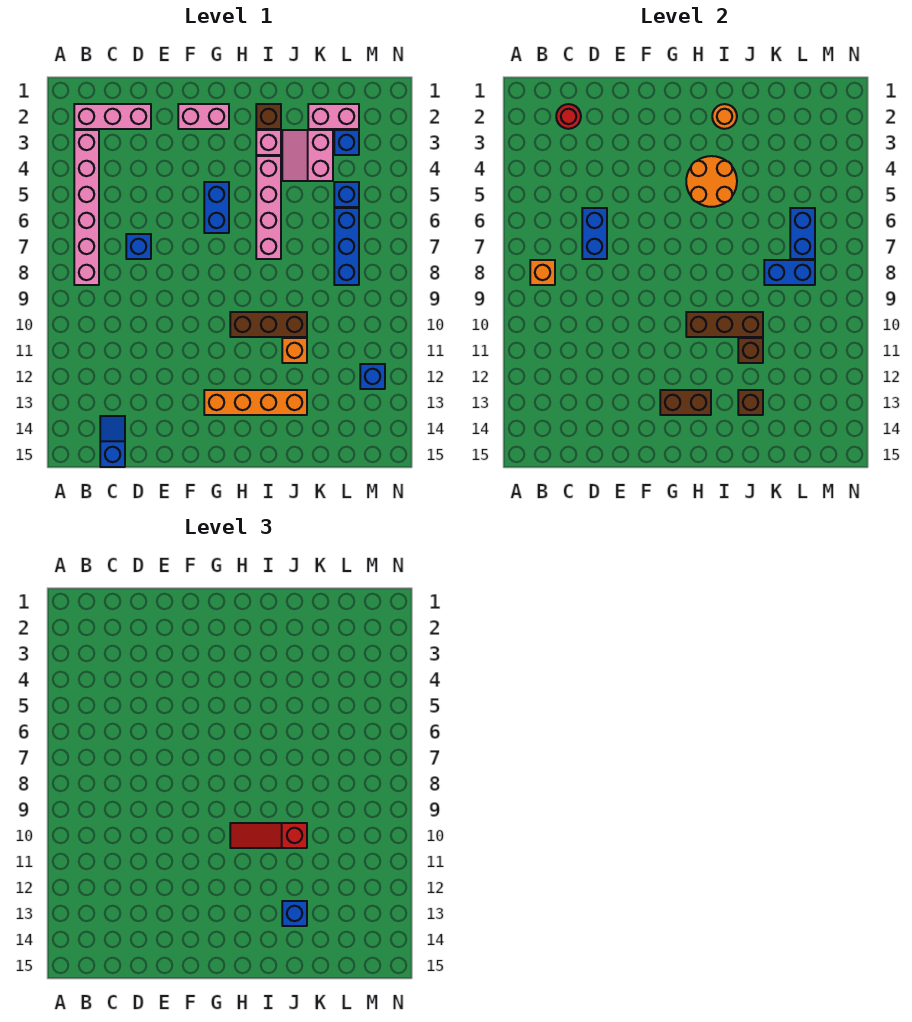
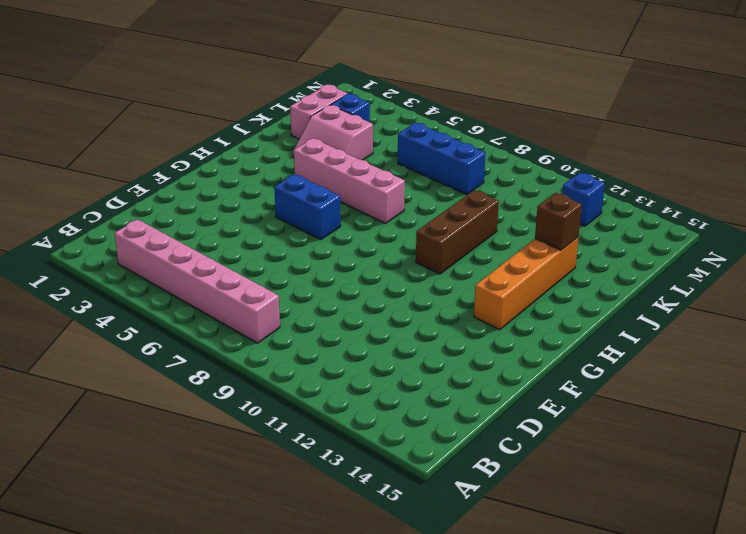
none -> pink 1x3 brick [74,104,151,129]
none -> blue 1x2 slope [100,416,125,467]
none -> blue 1x1 brick [126,234,151,259]
none -> pink 1x2 brick [178,104,229,129]

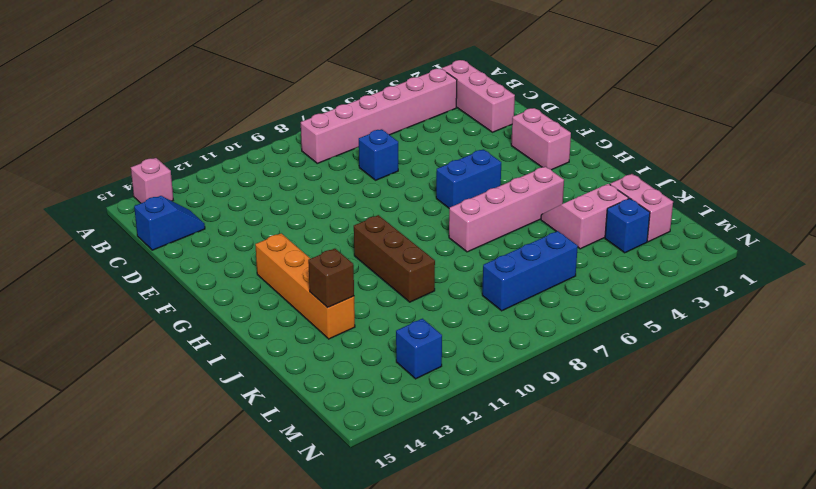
pink 1x1 brick [131,158,173,203] -> pink 1x1 brick moved to [256,130,281,155]
none -> brown 1x1 brick [256,104,281,129]
none -> orange 1x1 brick [282,338,307,363]
none -> blue 1x1 brick [334,182,359,207]
none -> orange 1x1 brick [530,260,555,285]

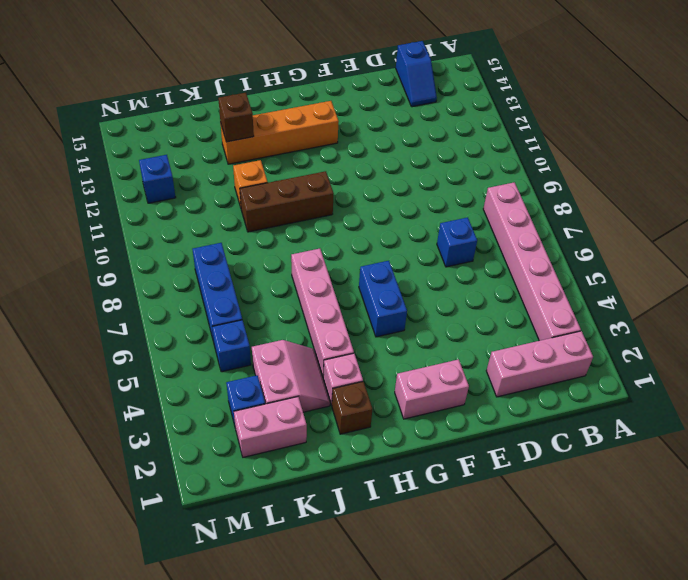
none -> orange 1x1 brick [530,260,555,285]
none -> red 1x1 round brick [556,104,581,129]
none -> blue 1x2 brick [582,208,607,259]
none -> brown 1x2 brick [660,390,711,415]

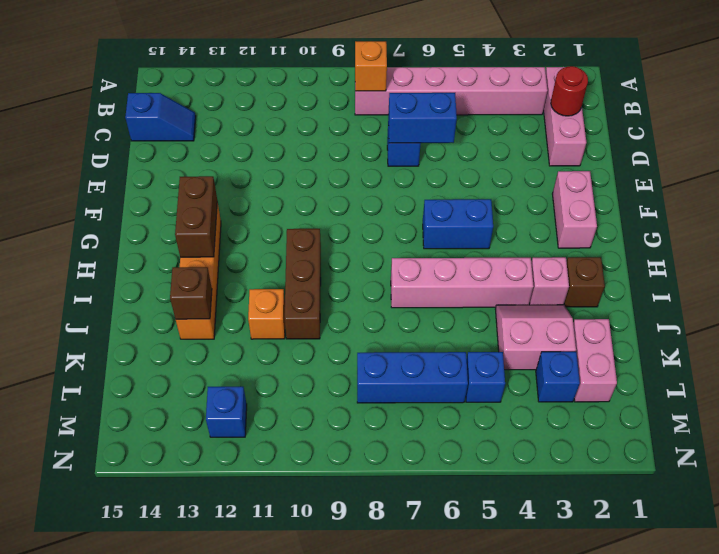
none -> orange 2x2 round brick [686,156,737,207]
none -> brown 1x3 brick [686,312,763,337]
none -> orange 1x1 round brick [712,104,737,129]
none -> brown 1x1 brick [738,338,763,363]

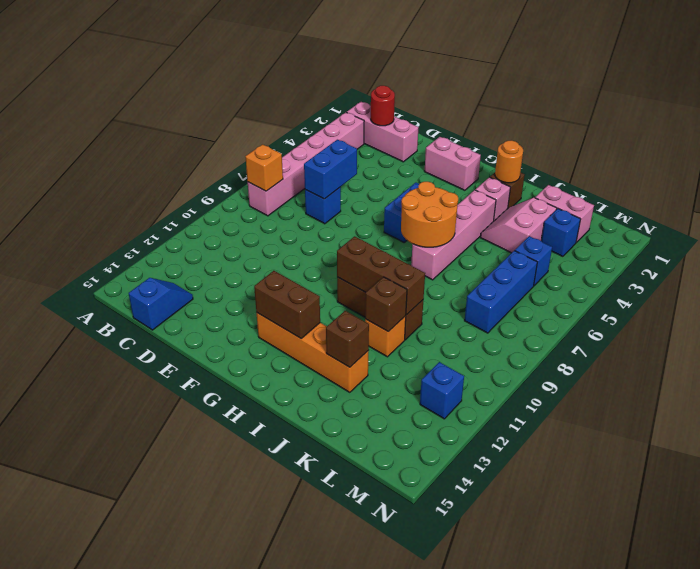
orange 2x2 round brick [401,182,458,247] -> orange 2x2 round brick moved to [686,156,737,207]
none -> blue 1x2 brick [764,260,815,285]
none -> blue 1x2 brick [790,208,815,259]
none -> red 1x3 slope [230,823,307,848]
none -> blue 1x1 brick [282,901,307,926]

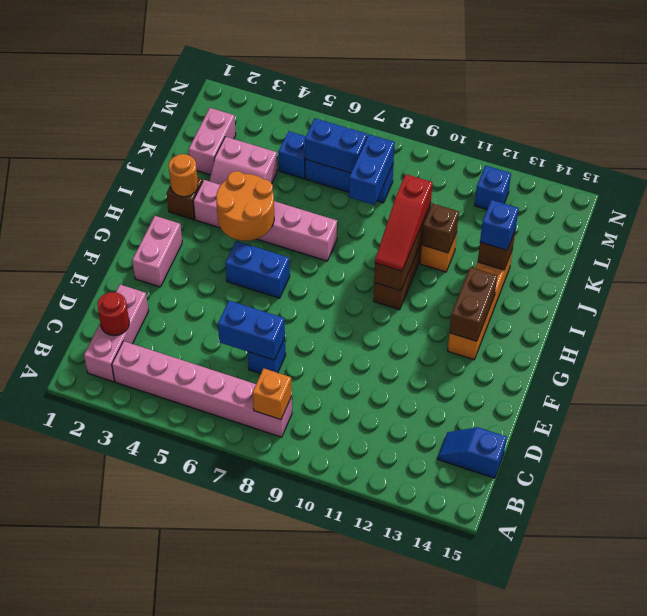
none -> blue 1x1 brick [334,130,359,155]

